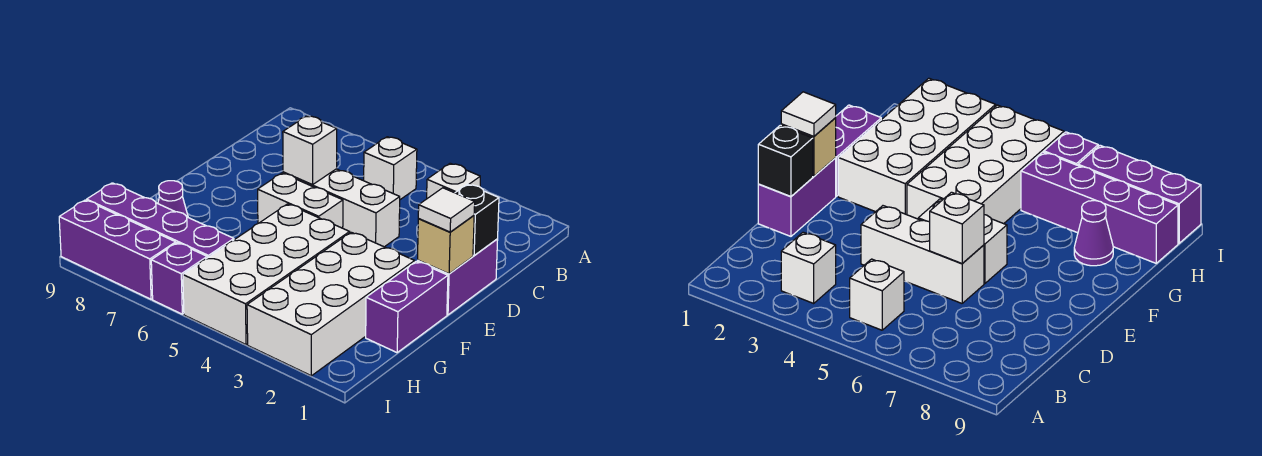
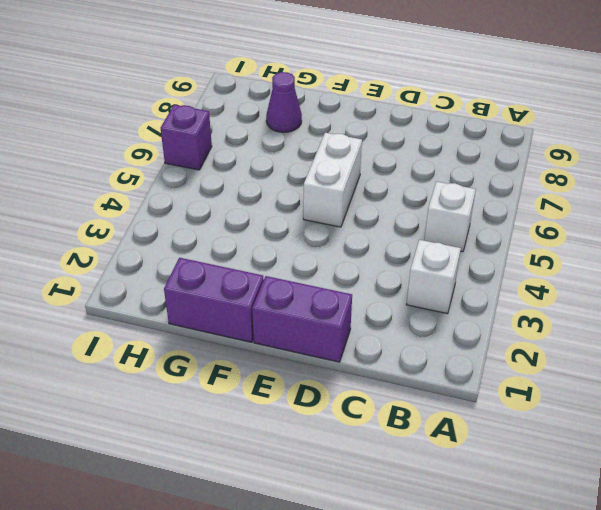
none -> white 1x3 brick [283,169,400,247]
none -> white 2x4 brick [247,232,415,376]
none -> white 2x4 brick [183,204,350,345]

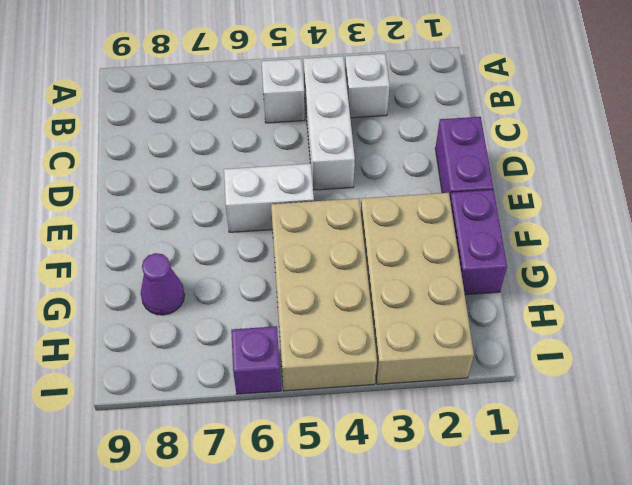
white 1x3 brick [304,56,355,190] -> white 1x3 brick turned to [283,169,400,247]
tan 2x4 brick [361,193,474,384] -> white 2x4 brick [247,232,415,376]
tan 2x4 brick [271,198,377,391] -> white 2x4 brick [183,204,350,345]
none -> purple 1x4 brick [87,183,234,258]
none -> purple 1x3 brick [59,200,176,299]
none -> black 1x1 brick [455,184,499,256]

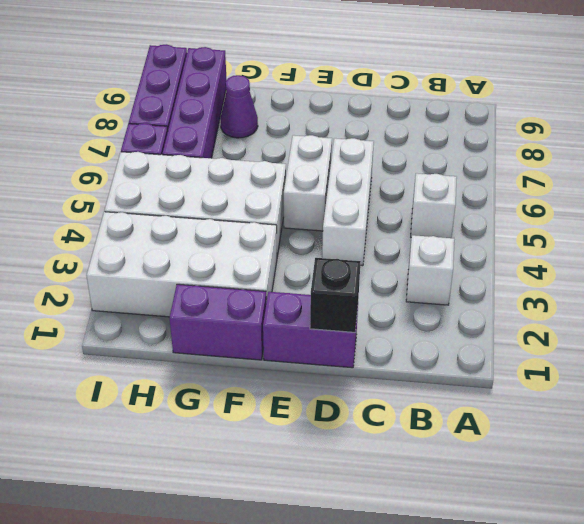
none -> white 1x1 brick [283,116,337,185]
none -> tan 1x1 brick [418,216,474,274]
none -> white 1x1 tile [418,188,475,232]

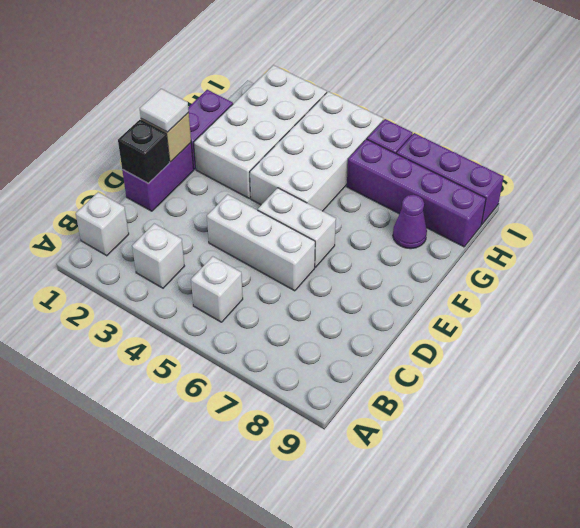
white 1x1 brick [76,192,129,256] -> white 1x1 brick moved to [283,116,337,185]

